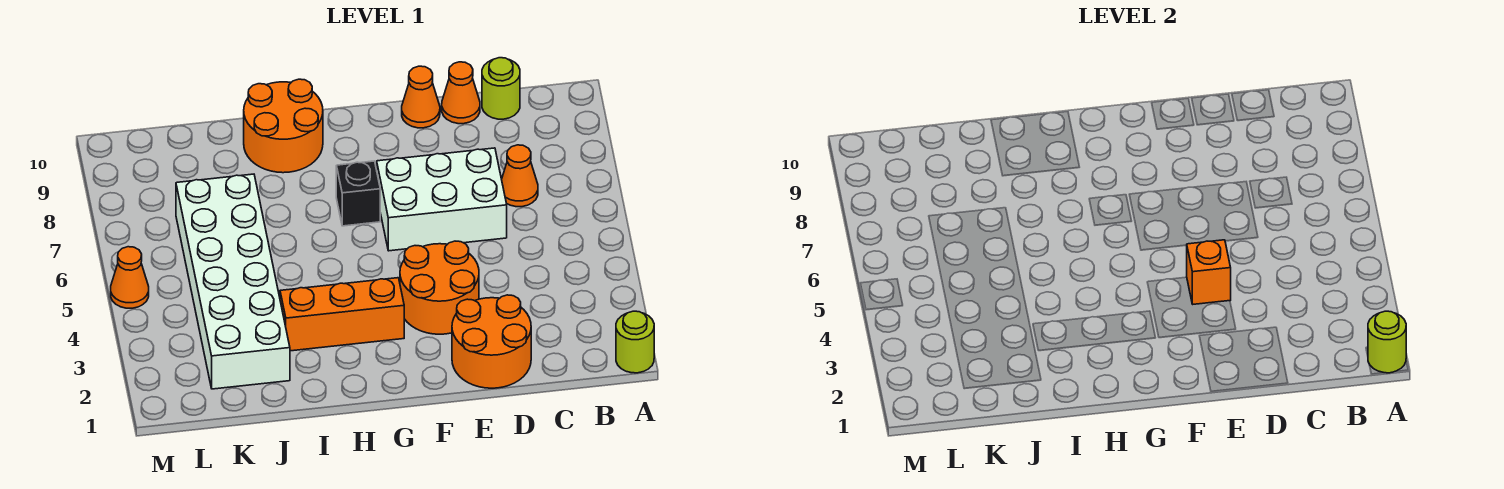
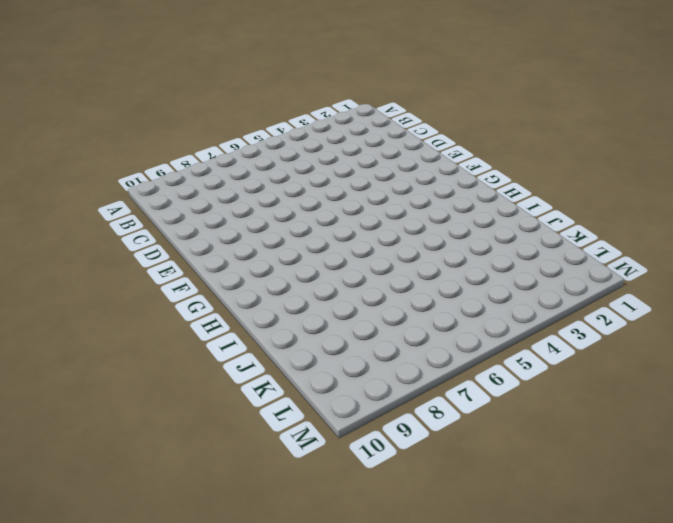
none -> lime 1x1 round brick [616,311,654,373]
none -> orange 1x1 cone [502,145,538,207]
none -> lime 1x1 round brick [482,58,520,119]

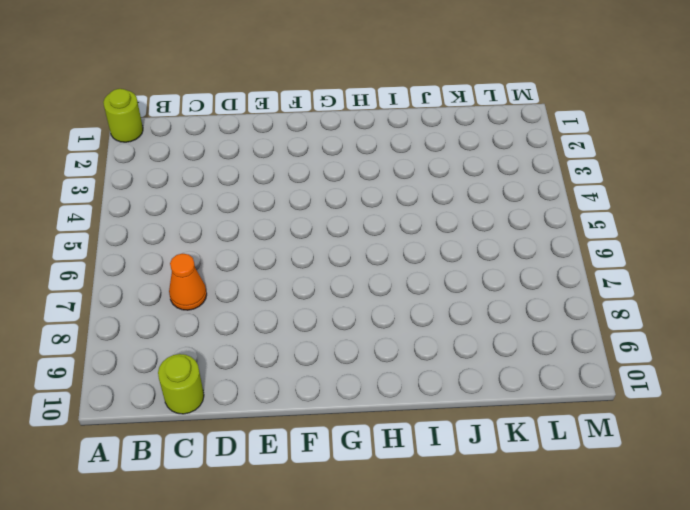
none -> orange 2x2 round brick [452,295,531,388]
none -> white 2x3 brick [377,148,507,251]
none -> orange 1x1 cone [442,62,480,124]

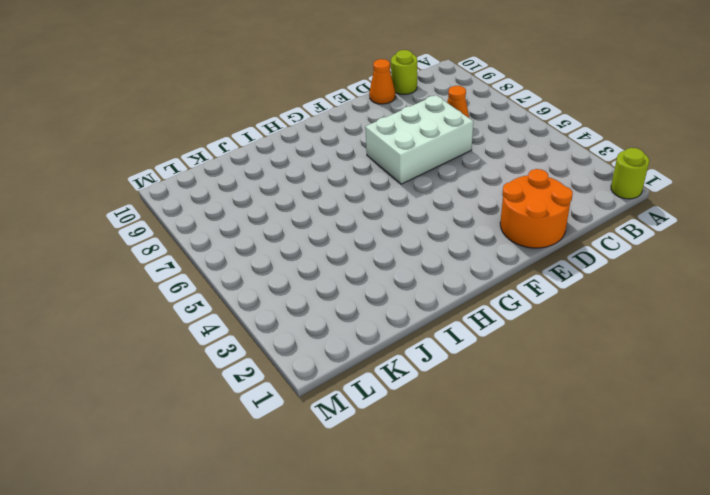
none -> orange 2x2 round brick [400,241,479,334]
none -> orange 1x1 cone [402,66,440,128]
none -> orange 1x3 brick [280,278,404,351]

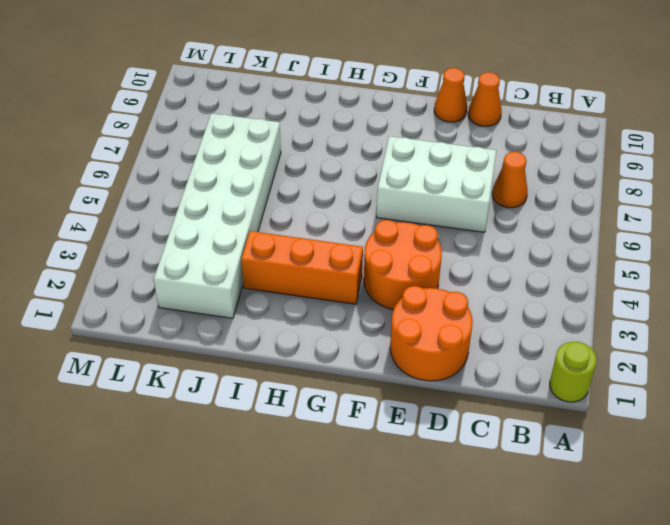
none -> lime 1x1 round brick [482,58,520,119]
none -> black 1x1 brick [336,161,380,226]
none -> orange 2x2 round brick [244,79,323,173]

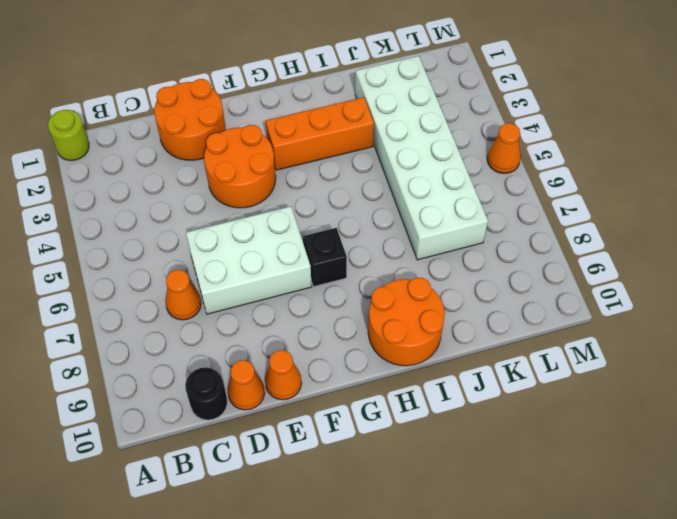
black 1x1 round brick [185,367,227,420] -> lime 1x1 round brick [482,58,520,119]
none -> lime 1x1 round brick [1368,311,1406,373]
none -> orange 1x1 brick [1187,240,1231,304]

